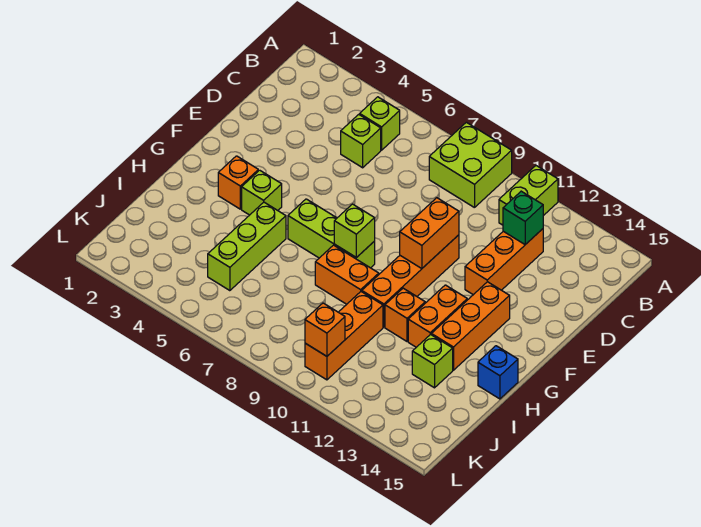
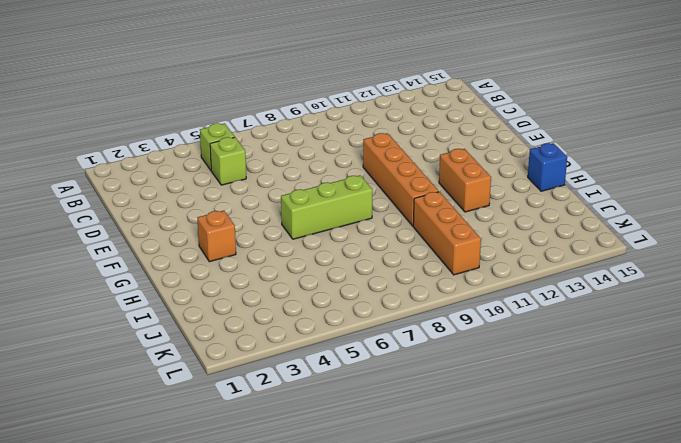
none -> lime 2x2 brick [429,122,512,208]
none -> lime 1x2 brick [499,166,558,225]
none -> orange 1x3 brick [465,229,543,295]

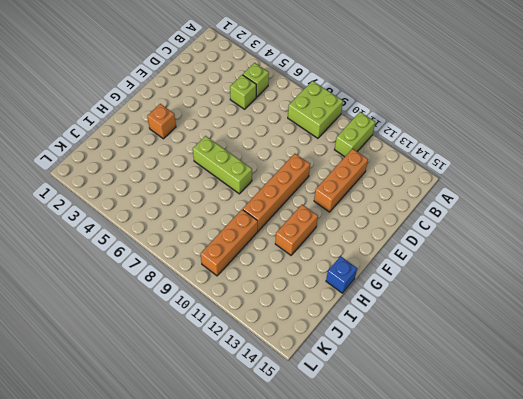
none -> orange 1x3 brick [431,282,510,370]
none -> lime 1x1 brick [242,170,282,215]
none -> lime 1x3 brick [208,202,286,291]

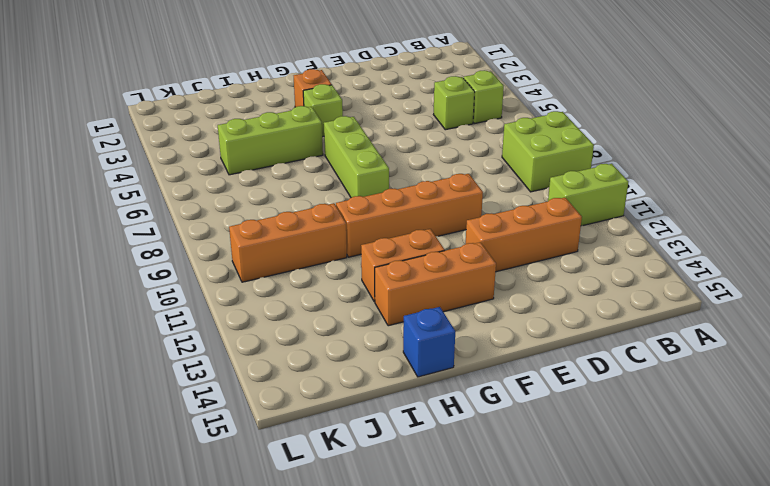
none -> orange 1x2 brick [315,245,379,304]
none -> orange 1x1 brick [385,288,425,341]
none -> lime 1x1 brick [412,334,453,388]

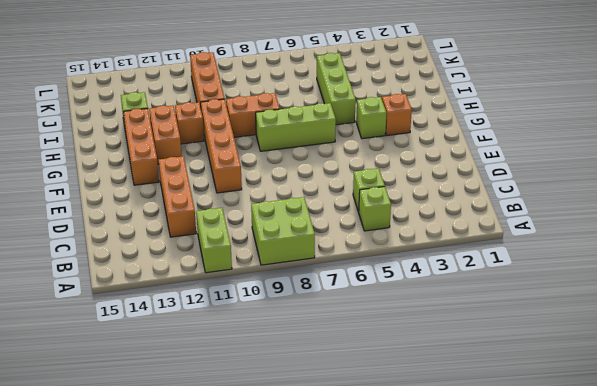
none -> blue 1x1 brick [478,346,518,399]
none -> green 1x1 brick [503,191,543,245]
none -> orange 1x2 brick [400,198,459,269]

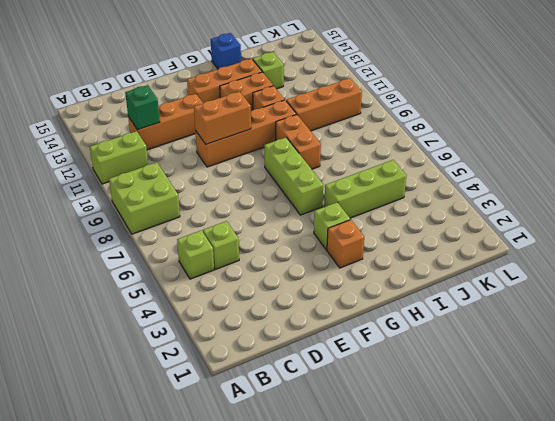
none -> lime 1x1 brick [334,204,375,258]
none -> orange 1x1 brick [305,303,345,356]

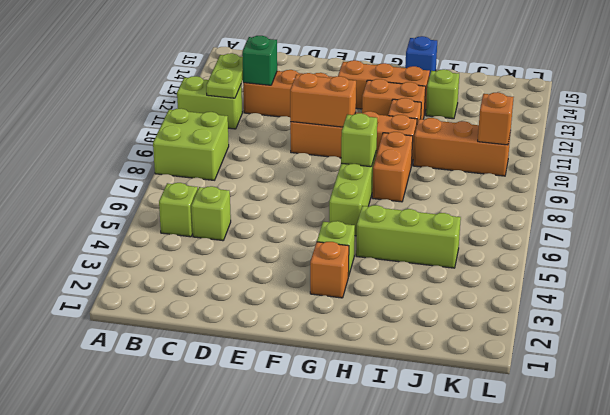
lime 1x2 plate [206,53,243,98] -> none

